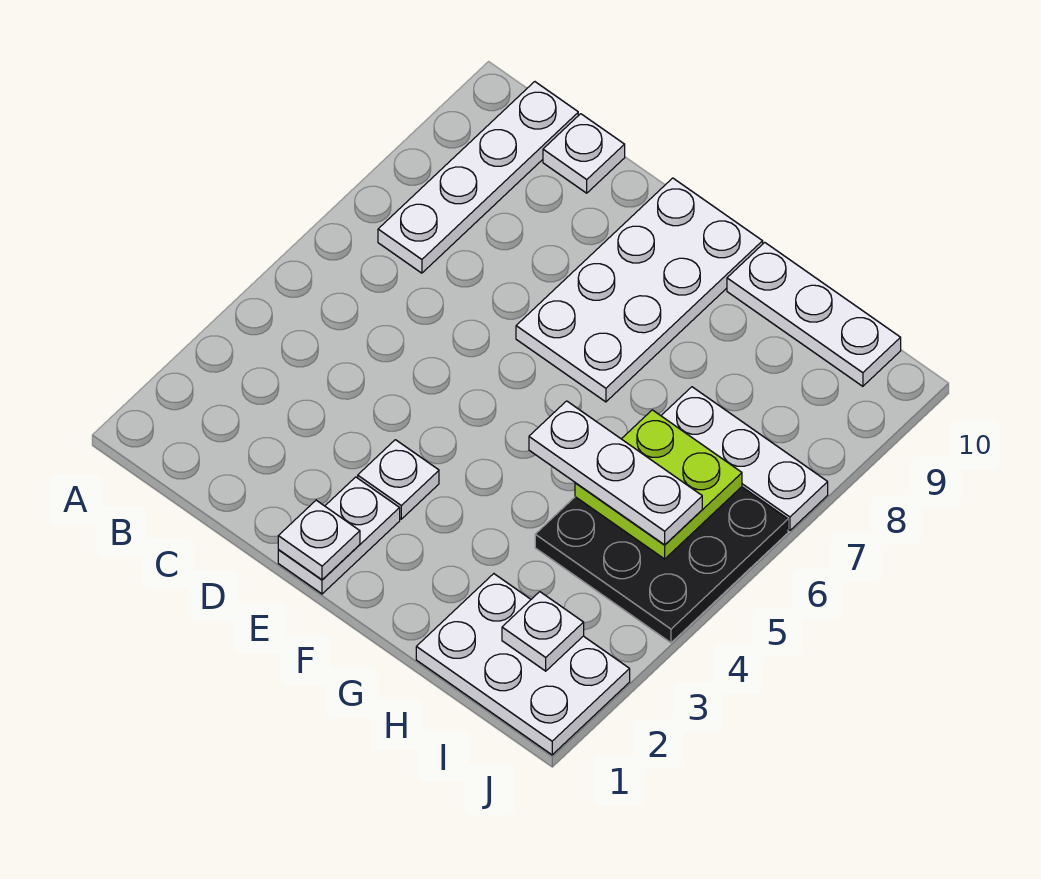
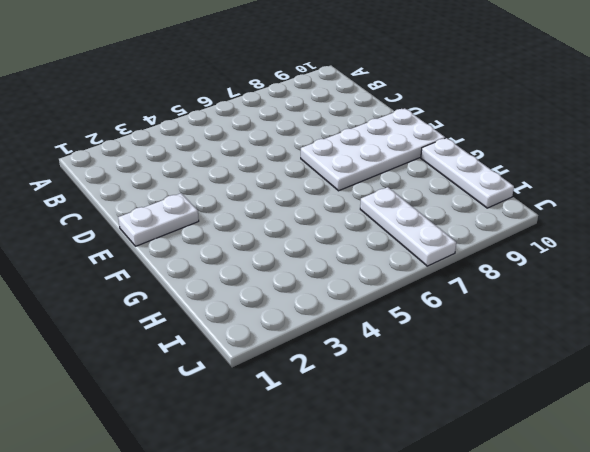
none -> white 1x4 plate [378,82,578,273]
none -> white 1x1 plate [543,114,625,193]
none -> white 1x1 plate [358,440,439,519]

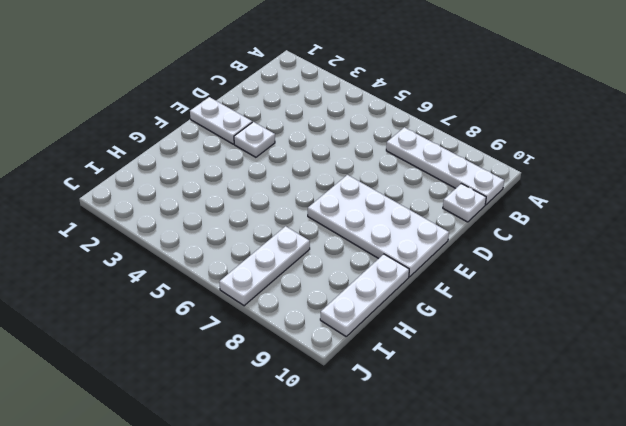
none -> white 2x3 plate [416,574,630,755]
none -> black 3x3 plate [535,487,788,643]
none -> white 1x1 plate [278,500,360,580]

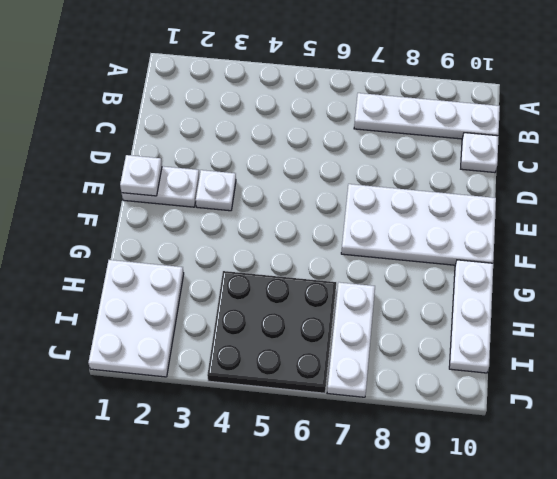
none -> lime 2x2 plate [575,410,742,559]
none -> white 1x1 plate [502,592,584,671]
none -> white 1x3 plate [529,401,702,545]

